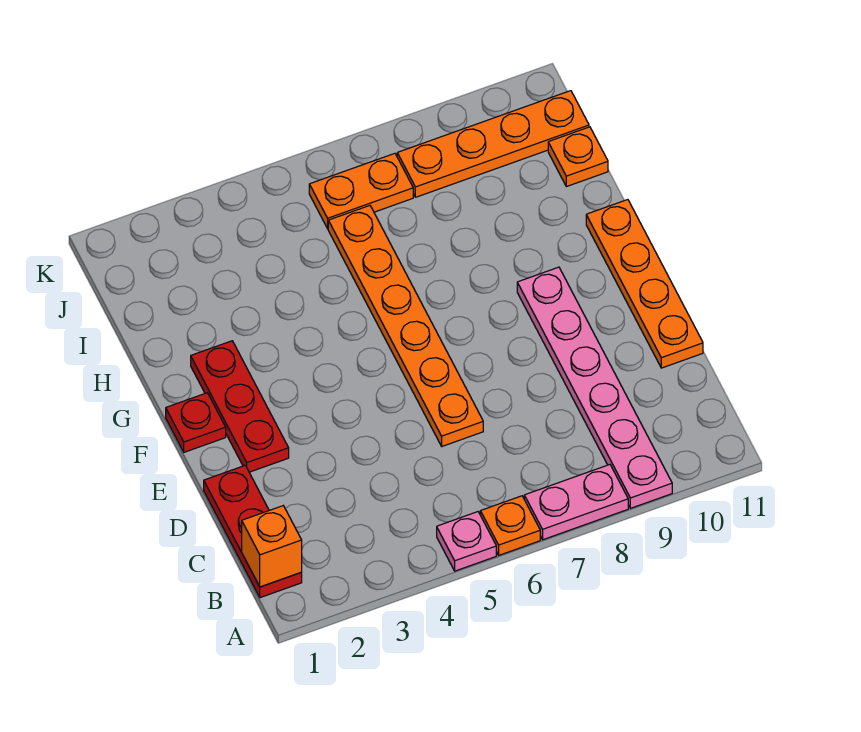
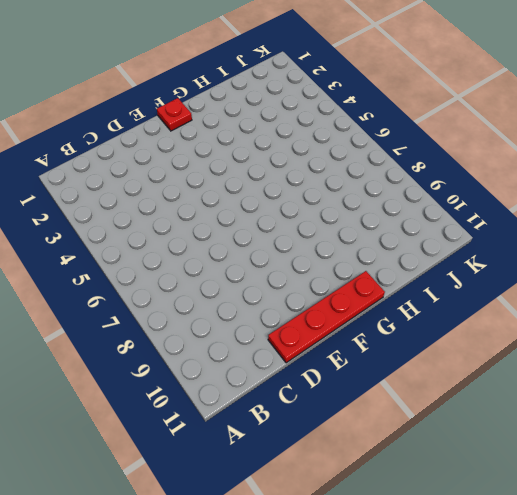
red 1x4 plate [268,271,385,363] -> orange 1x4 plate [586,200,703,368]
none -> pink 1x1 plate [437,512,496,571]
none -> orange 1x1 plate [480,496,540,555]
none -> pink 1x2 plate [524,465,628,540]

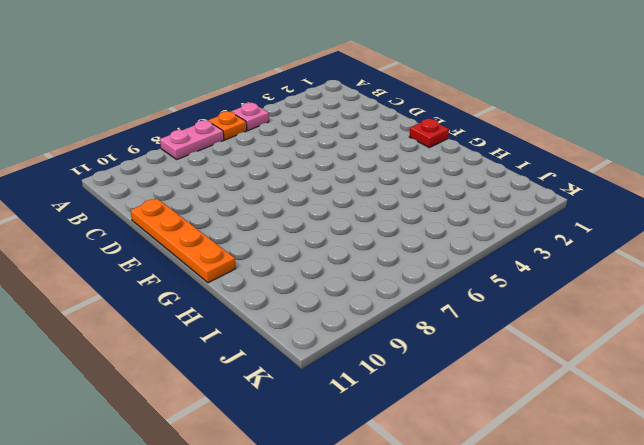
none -> pink 1x6 plate [517,267,672,508]
none -> red 1x3 plate [204,465,302,598]
none -> orange 1x6 plate [328,206,483,446]

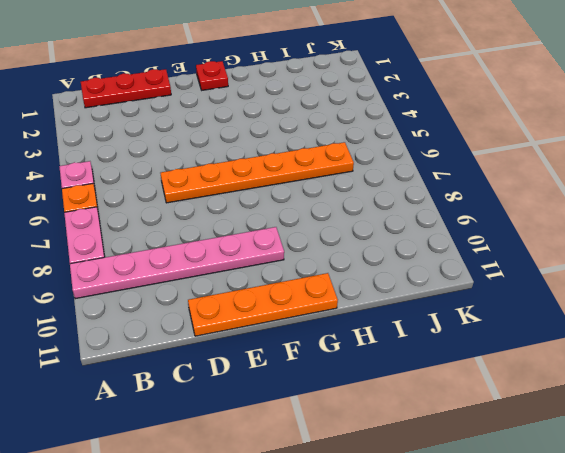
none -> red 1x3 plate [191,341,289,472]
none -> orange 1x1 plate [548,127,608,187]
none -> orange 1x2 plate [309,153,413,229]

